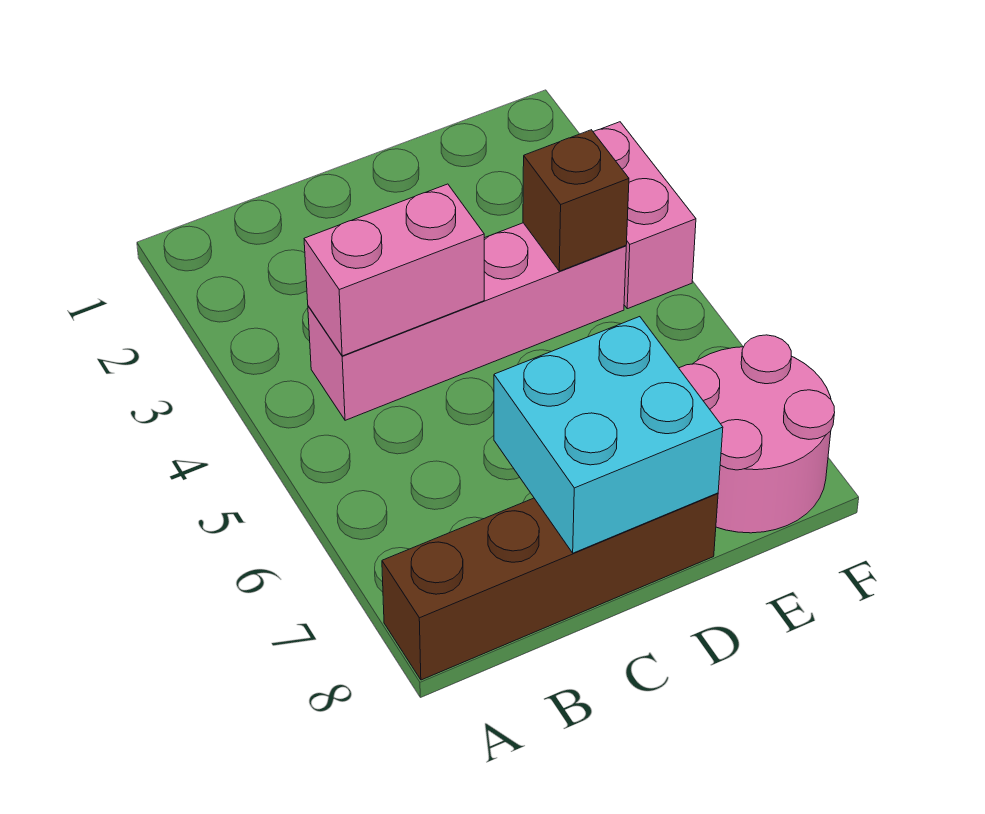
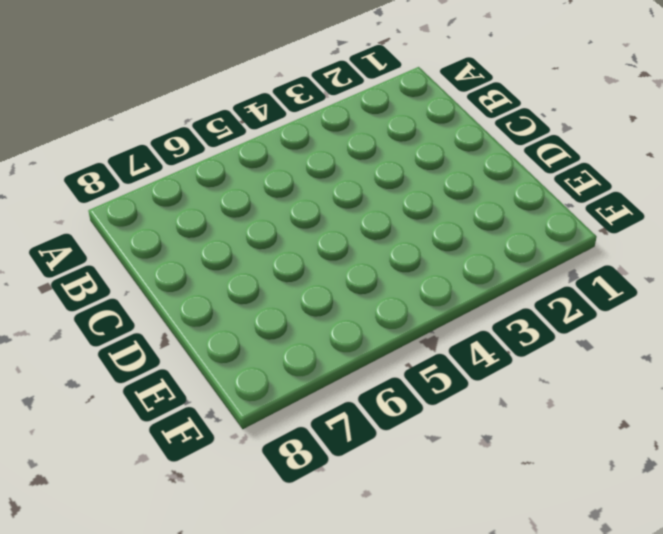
none -> brown 1x4 brick [382,493,718,680]
none -> pink 1x4 brick [308,223,626,420]

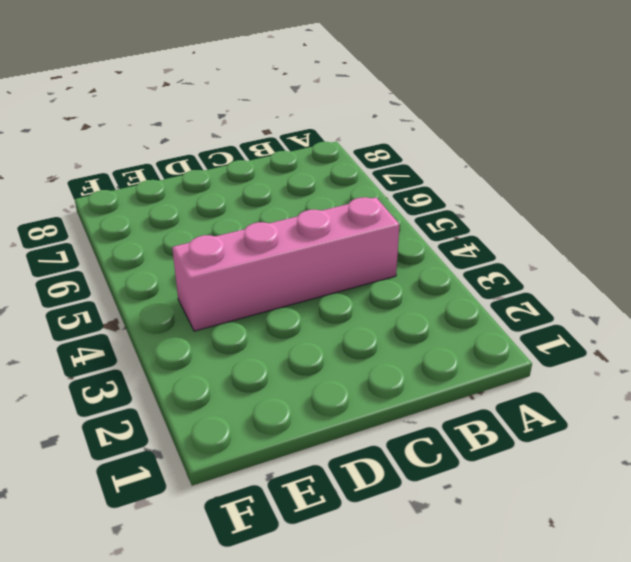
none -> brown 1x4 brick [382,493,718,680]
none -> pink 2x2 round brick [679,335,835,533]

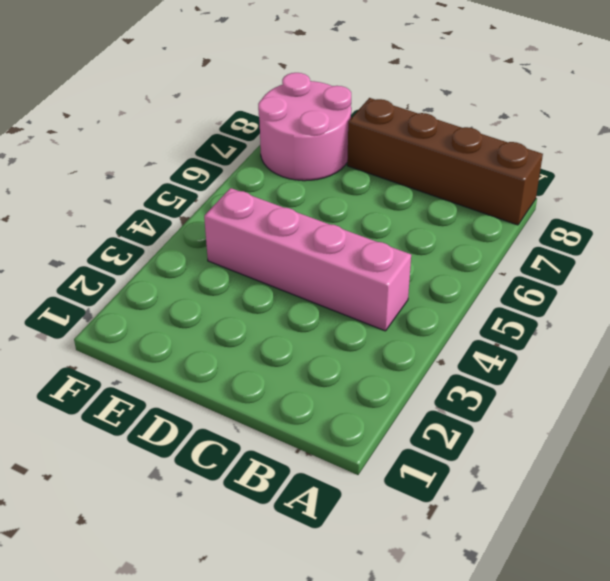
none -> pink 1x2 brick [593,122,696,309]
none -> pink 1x2 brick [304,184,484,356]

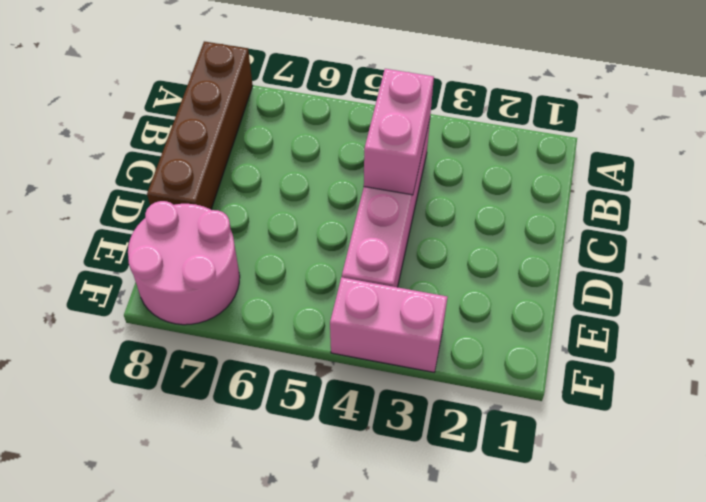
none -> cyan 2x2 brick [494,317,723,553]
none -> brown 1x1 brick [523,130,629,271]

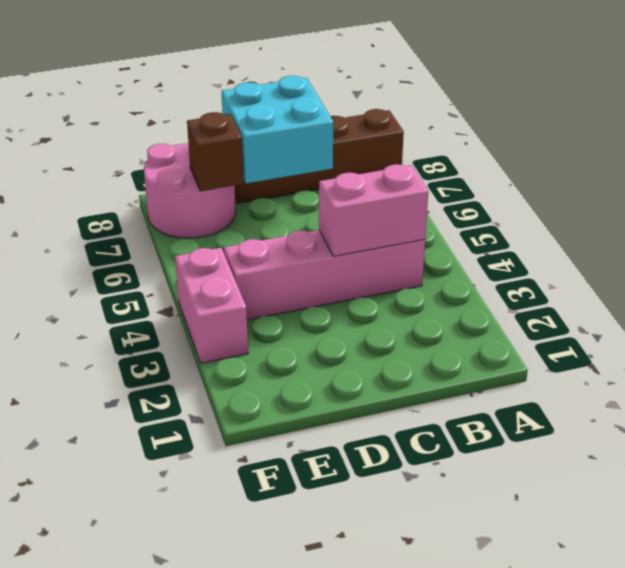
brown 1x1 brick [187,112,244,191] -> brown 1x1 brick moved to [523,130,629,271]

